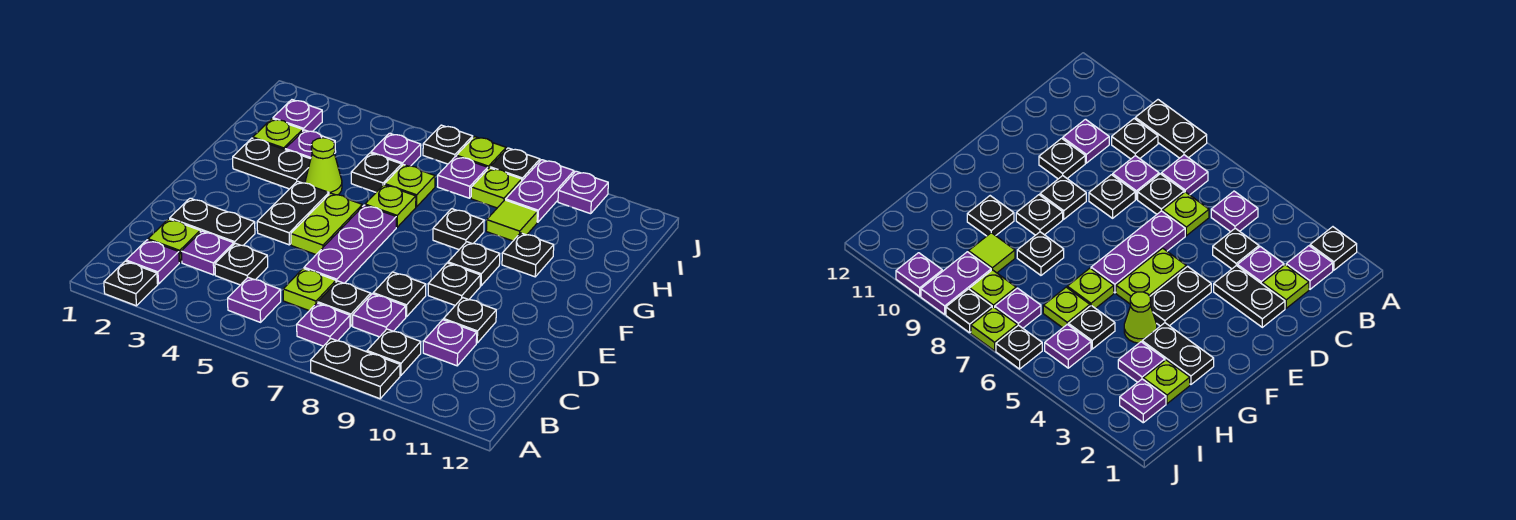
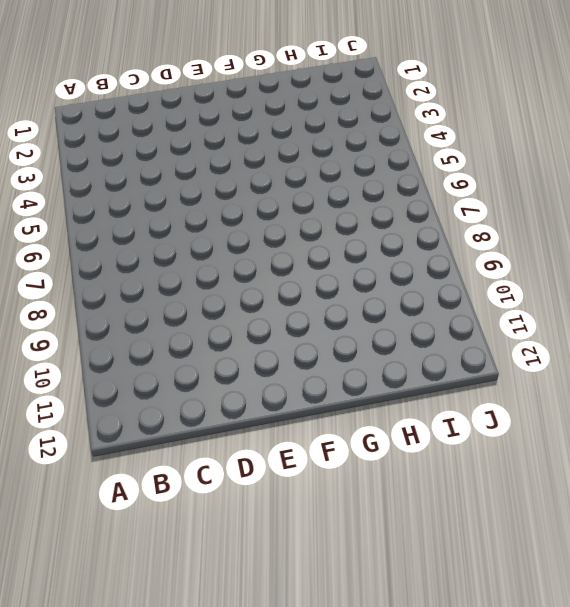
none -> black 1x1 plate [104,261,158,306]
none -> black 1x2 plate [311,339,400,399]
none -> purple 1x1 plate [126,240,179,284]
none -> purple 1x1 plate [228,277,281,322]

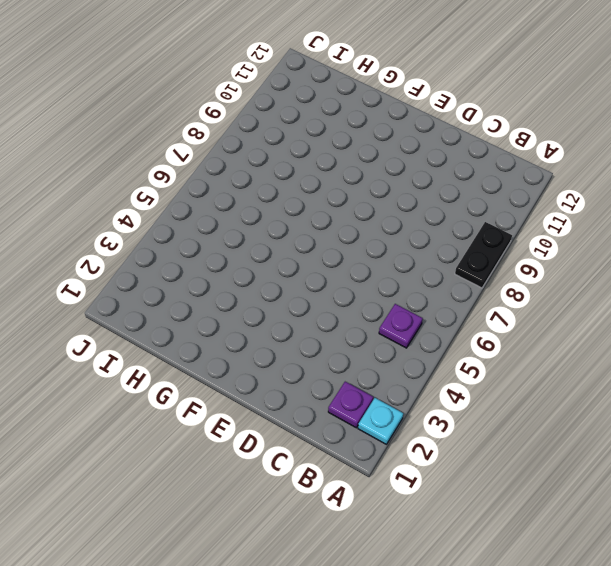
cyan 1x1 plate [358,398,403,444] -> black 1x1 plate [104,261,158,306]
none -> purple 1x1 plate [297,303,350,346]
none -> black 1x1 plate [367,329,421,375]
none -> lime 1x1 plate [148,219,200,262]
none -> purple 1x1 plate [181,231,234,275]

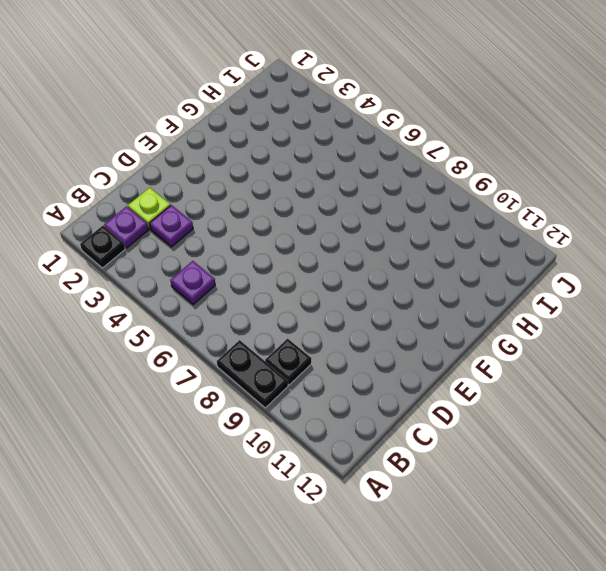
none -> purple 1x1 plate [297,303,350,346]
none -> black 1x1 plate [215,243,268,285]
none -> lime 1x1 plate [283,268,336,311]
none -> black 1x1 plate [318,281,371,326]

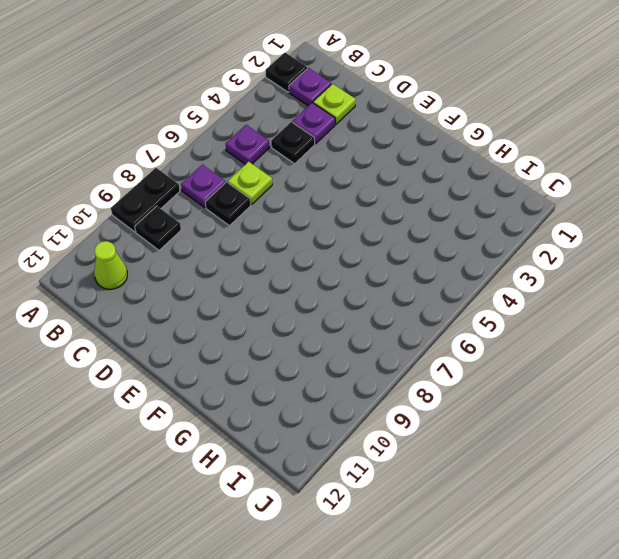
lime 1x1 cone [94,241,127,289] -> lime 1x1 cone moved to [305,138,342,195]
none -> purple 1x1 plate [353,294,406,337]
none -> purple 1x1 plate [423,320,477,366]
none -> black 1x2 plate [170,198,255,245]
none -> purple 1x3 plate [304,205,396,283]

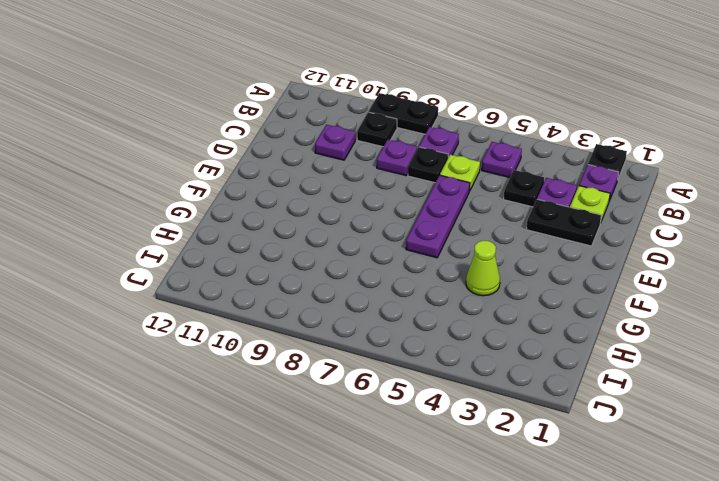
none -> black 1x1 plate [373,272,426,317]
none -> black 1x1 plate [444,298,496,343]
none -> black 1x2 plate [257,181,329,245]
none -> lime 1x2 plate [291,193,362,254]

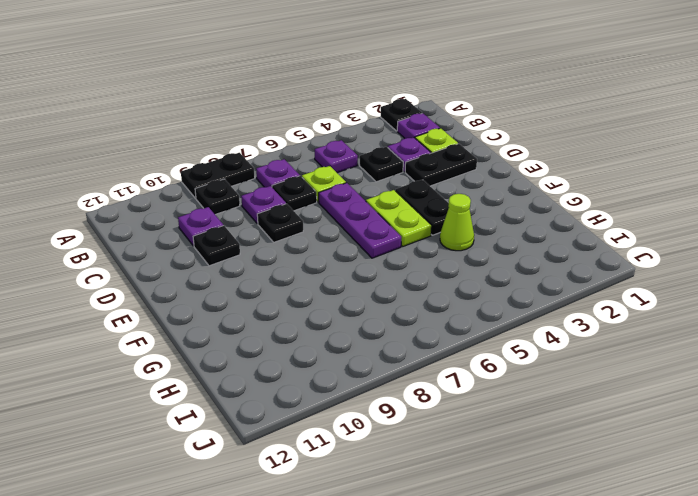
none -> black 1x1 plate [428,263,480,305]
none -> black 1x1 plate [448,242,500,286]
none -> black 1x2 plate [233,138,311,189]
none -> lime 1x1 plate [365,185,416,227]

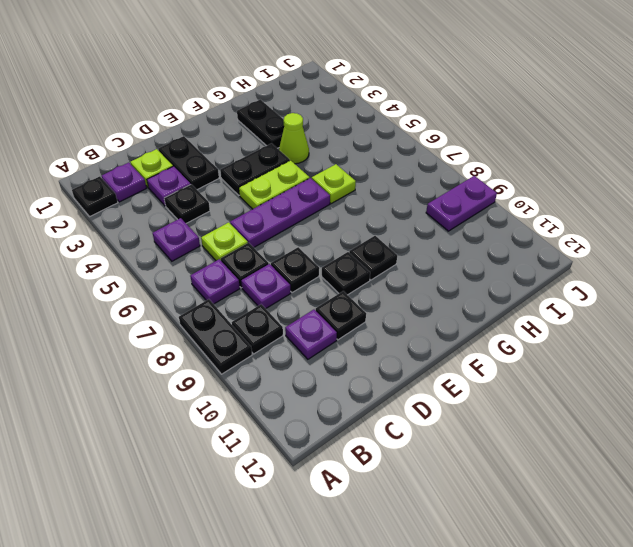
none -> black 1x1 plate [433,209,484,249]
none -> black 1x1 plate [502,233,554,277]
none -> lime 1x1 plate [253,119,303,150]
none -> purple 1x1 plate [285,130,336,159]

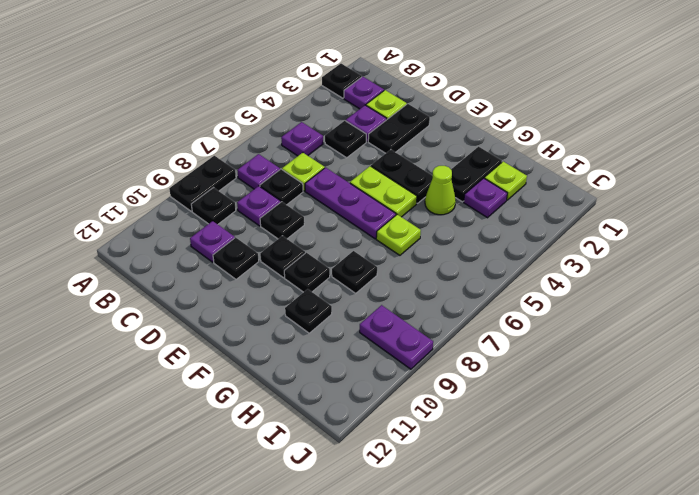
none -> black 1x1 plate [351,153,402,192]
none -> lime 1x1 plate [385,165,435,207]
none -> lime 1x1 tile [486,200,537,241]
none -> purple 1x1 plate [273,100,322,132]

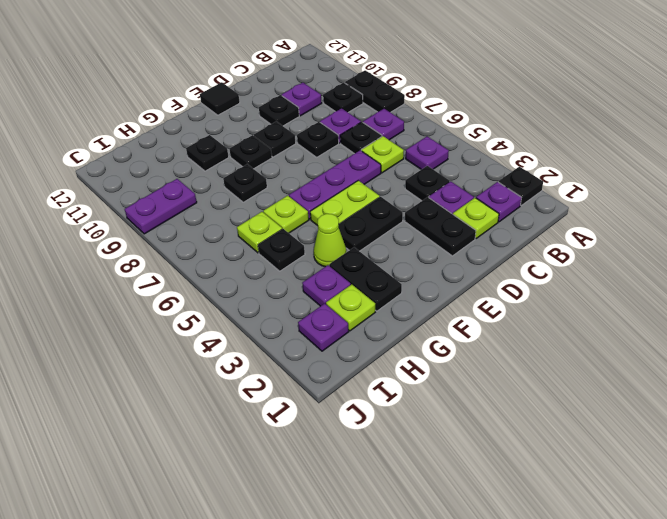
black 1x1 tile [200,82,240,115] -> none
none -> lime 1x1 tile [486,200,537,241]
none -> purple 1x1 plate [371,133,421,166]
none -> purple 1x1 plate [438,156,488,198]
none -> lime 1x1 plate [471,168,522,208]

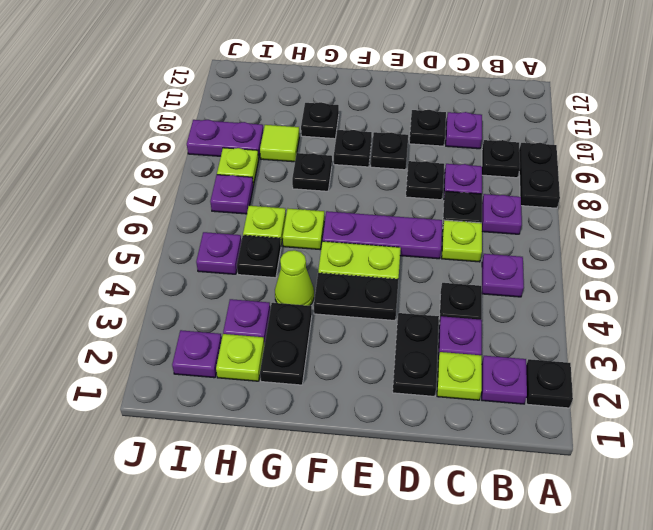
none -> black 1x1 plate [423,125,473,164]
none -> lime 1x1 plate [457,137,506,169]
none -> black 1x1 plate [490,148,540,180]
none -> purple 1x1 plate [558,171,608,214]

